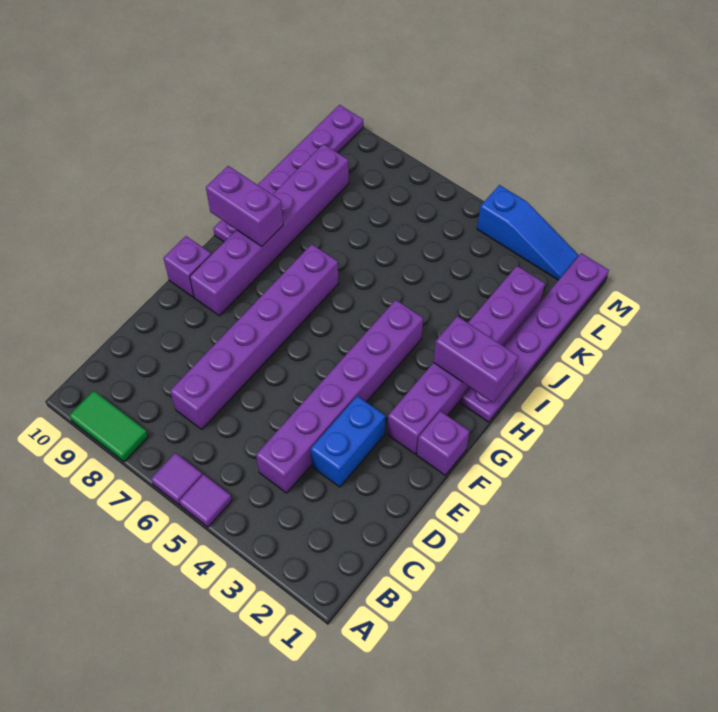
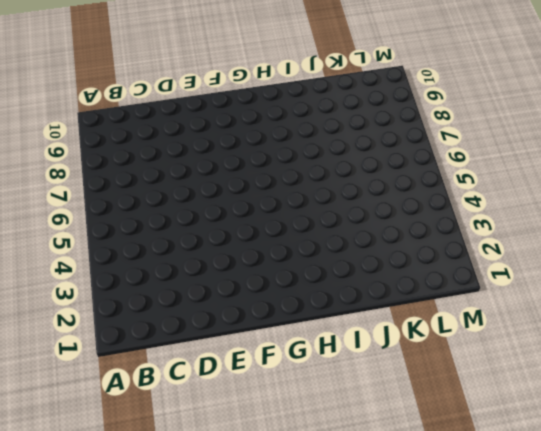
none -> purple 1x1 tile [179,474,232,527]
none -> purple 1x1 tile [151,453,202,505]
none -> green 1x2 tile [69,391,148,462]

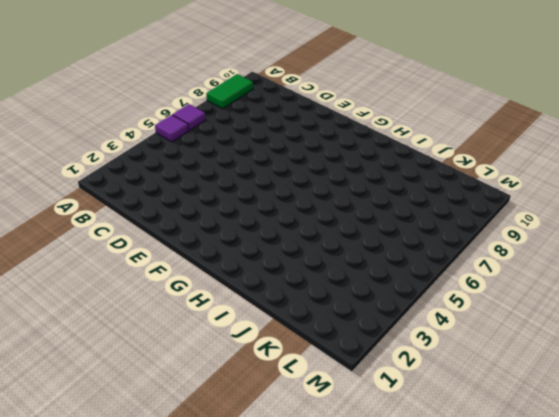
none -> purple 1x6 brick [256,300,423,493]
none -> purple 1x6 brick [170,244,339,429]
none -> blue 1x2 brick [310,396,386,487]

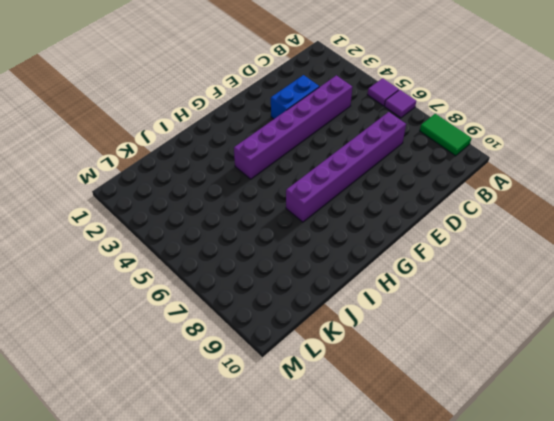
none -> purple 1x1 brick [417,411,470,475]
none -> purple 1x6 brick [387,266,545,454]
none -> purple 1x6 brick [190,144,349,316]

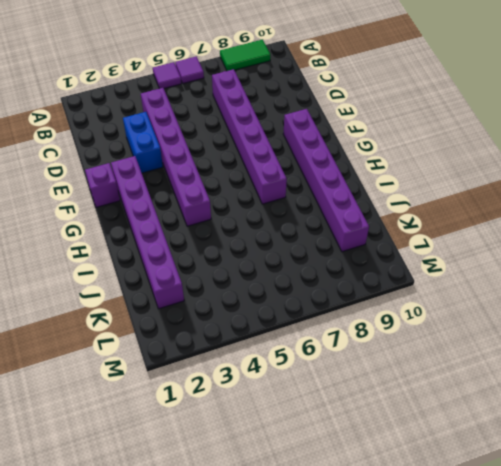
none -> purple 1x1 brick [163,236,211,297]
none -> purple 1x6 plate [460,253,609,422]
none -> purple 1x6 plate [213,105,363,242]

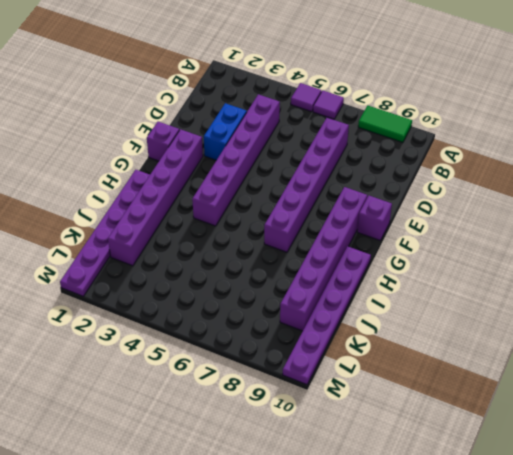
none -> blue 1x3 slope [477,185,579,280]
none -> purple 1x2 brick [433,316,518,402]
none -> purple 1x2 brick [206,166,283,246]

